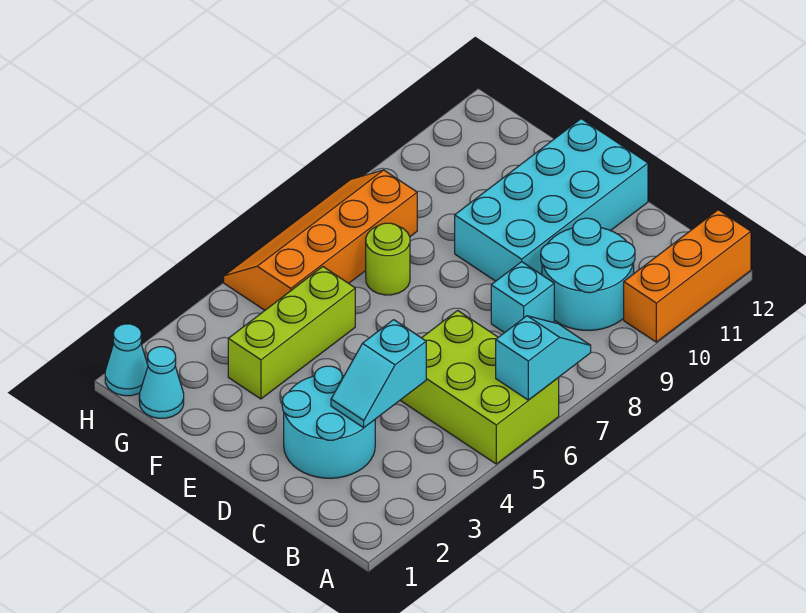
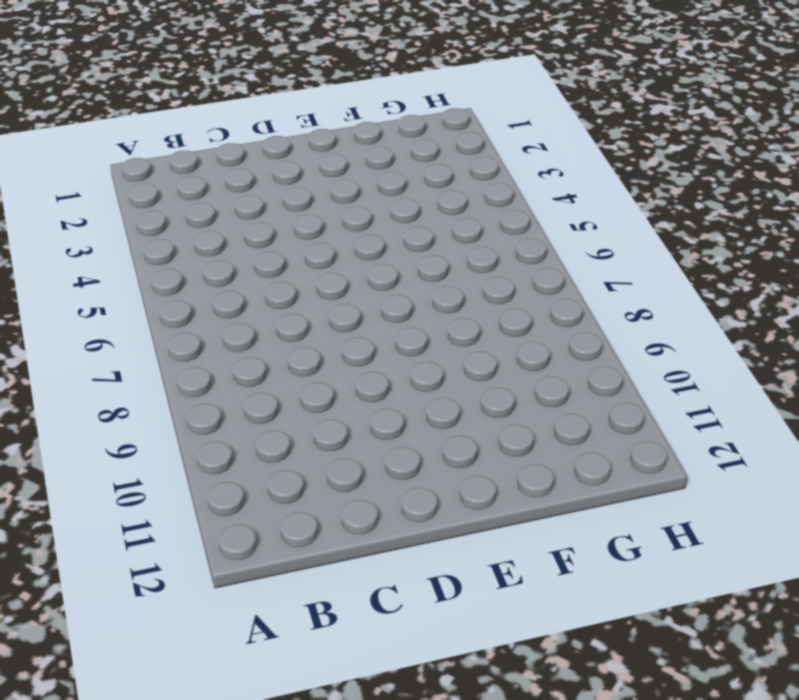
none -> lime 2x3 brick [400,310,559,464]
none -> orange 1x3 brick [624,210,751,342]
none -> cyan 2x2 round brick [541,218,635,331]

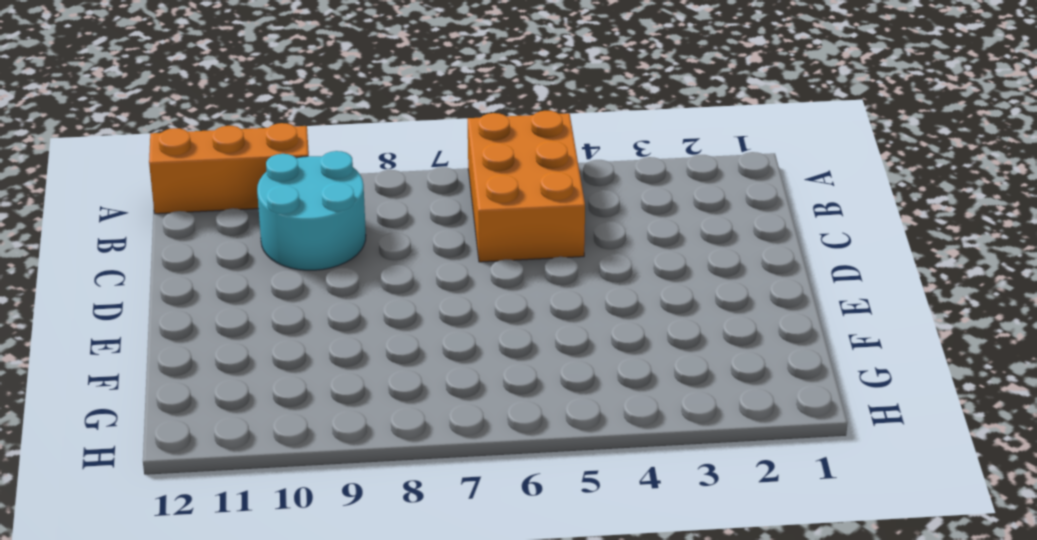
orange 2x3 brick [468,111,585,262] -> lime 2x3 brick [400,310,559,464]
none -> cyan 2x2 round brick [282,366,375,478]
none -> cyan 1x1 brick [491,262,554,333]
none -> cyan 2x4 brick [455,119,648,281]

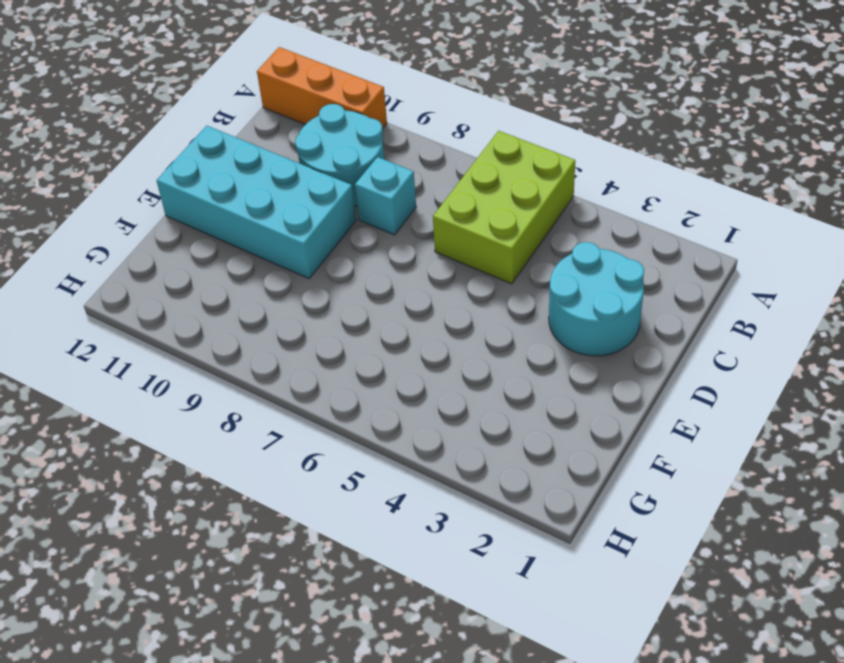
none -> lime 1x3 brick [228,267,355,399]
none -> lime 1x1 round brick [366,223,410,295]
none -> cyan 1x1 cone [139,347,184,418]

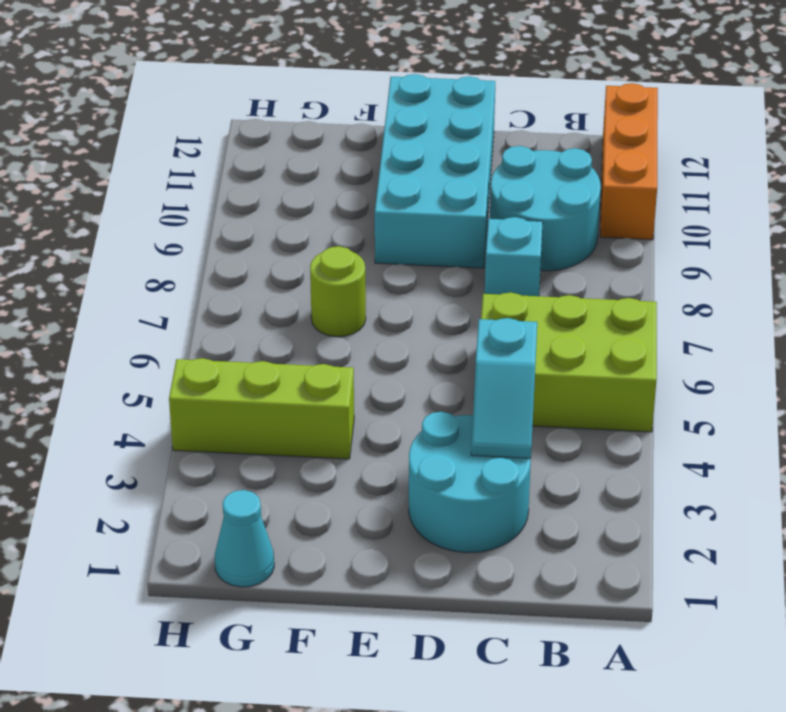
lime 1x3 brick [169,358,354,459] -> lime 1x3 brick turned to [228,267,355,399]
none -> orange 2x4 slope [224,170,417,310]
none -> cyan 1x1 cone [105,324,148,396]
none -> cyan 1x2 slope [496,316,591,400]

